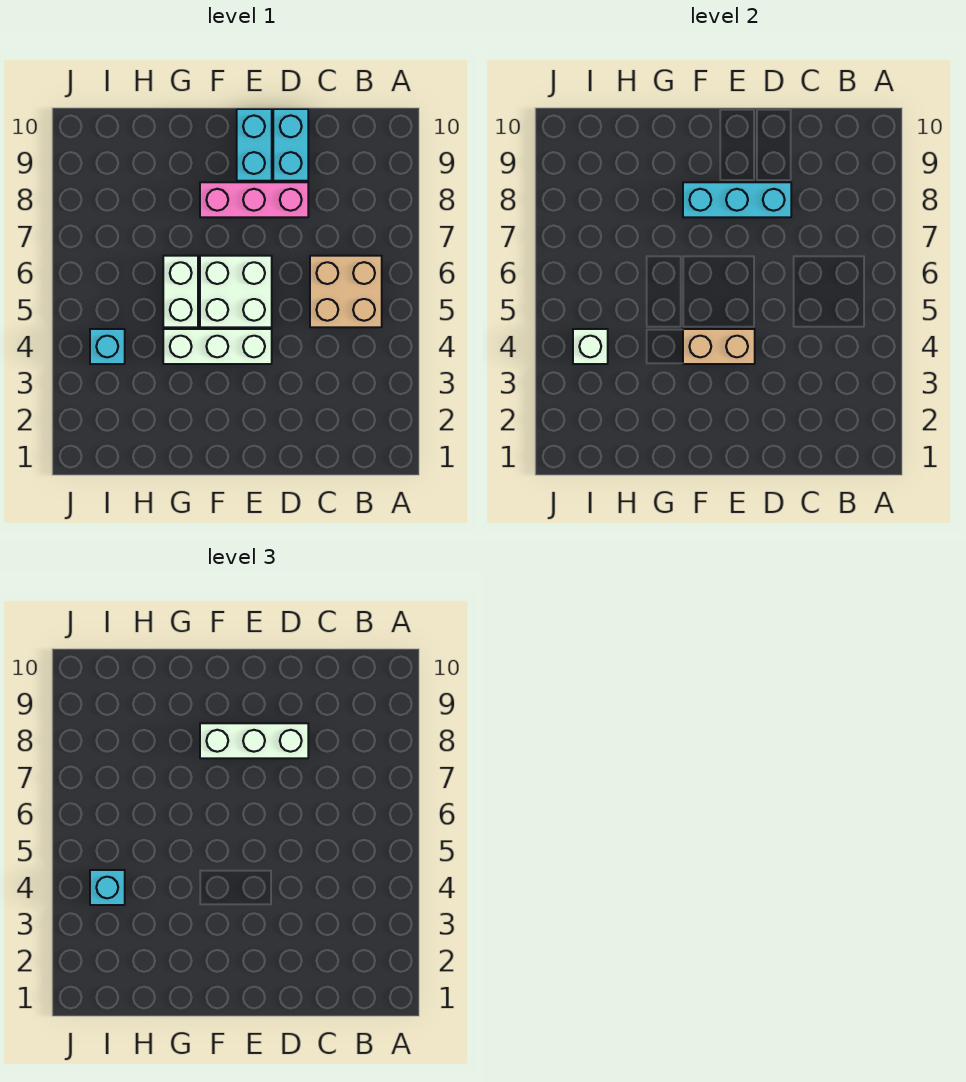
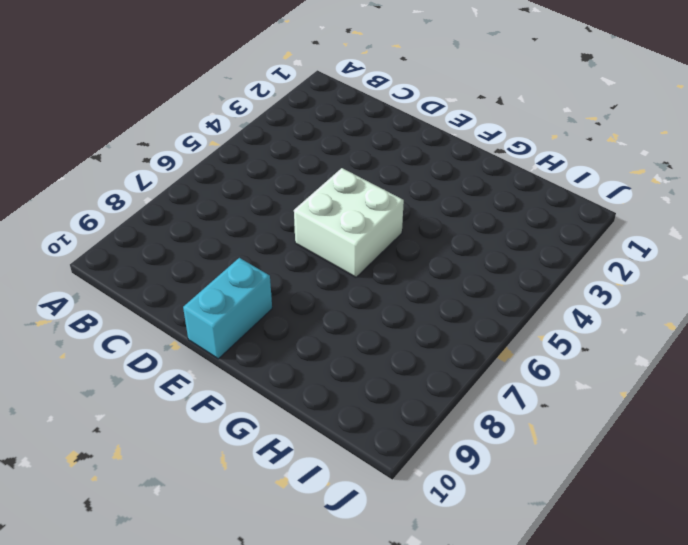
none -> tan 2x2 brick [310,256,382,327]
none -> pink 1x3 brick [200,182,308,217]
none -> cyan 1x2 brick [273,109,308,181]

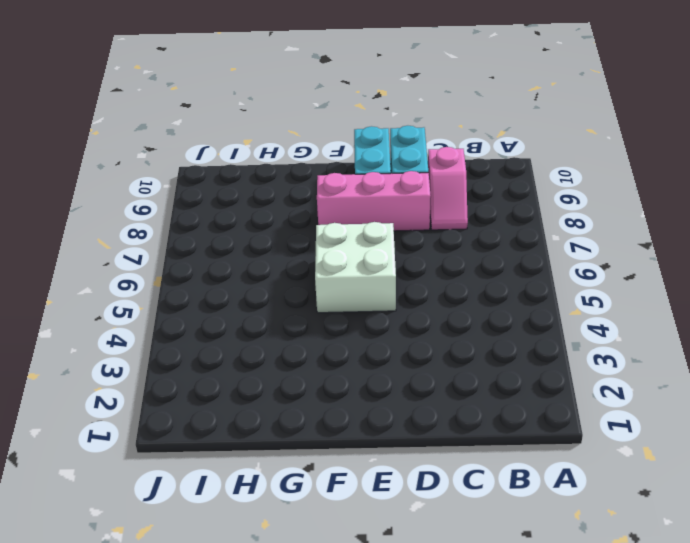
pink 1x2 slope [428,147,468,230] -> none
none -> tan 2x2 brick [310,256,382,327]
none -> white 1x3 brick [163,329,272,364]
none -> white 1x2 brick [163,256,198,327]

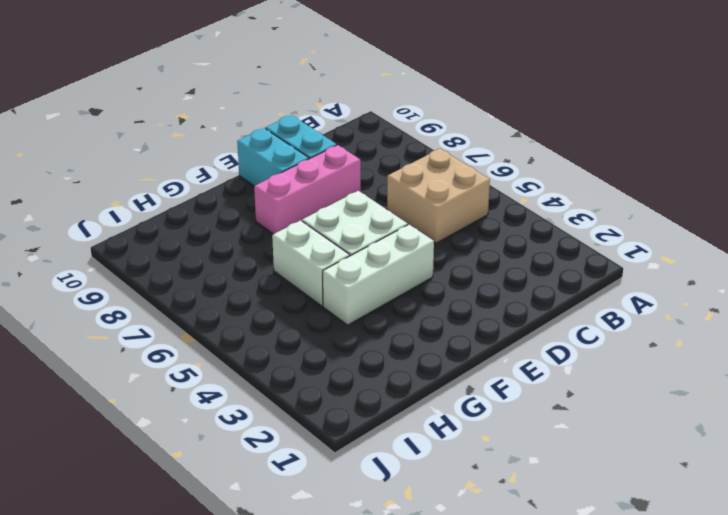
none -> cyan 1x1 brick [90,329,125,364]
none -> cyan 1x3 brick [683,182,791,217]
none -> tan 1x2 brick [683,329,755,364]

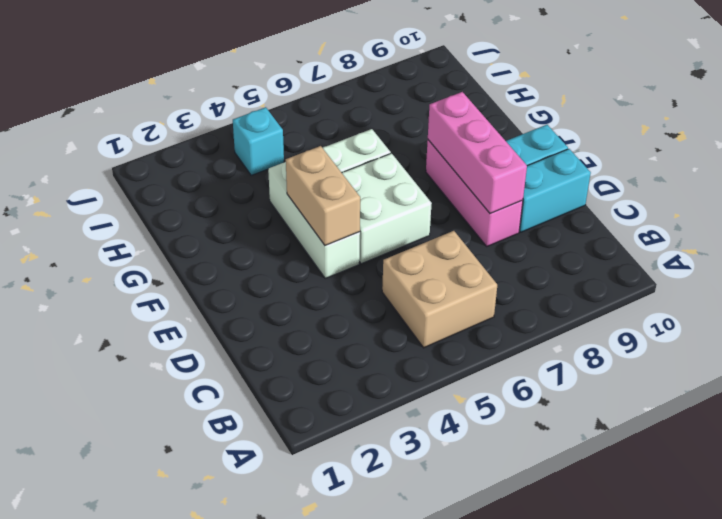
pink 1x3 brick [428,92,527,214] -> cyan 1x3 brick [683,182,791,217]
none -> white 1x1 brick [573,329,608,364]
none -> white 1x3 brick [200,723,308,758]
none -> cyan 1x1 brick [90,870,125,905]

